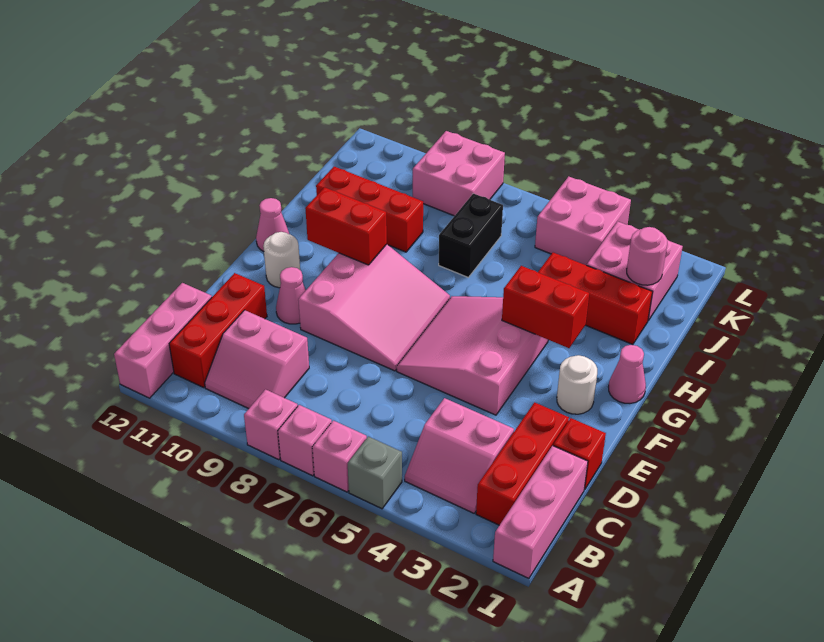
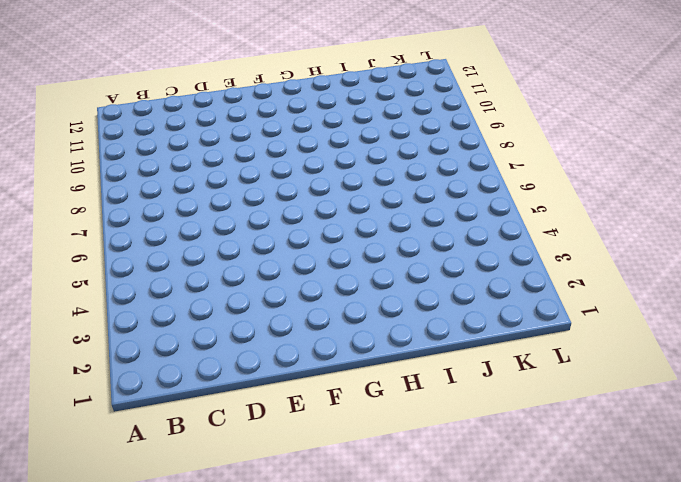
none -> pink 1x3 brick [493,446,588,578]
none -> grey 1x1 brick [348,436,402,509]
none -> pink 1x1 brick [312,421,367,492]

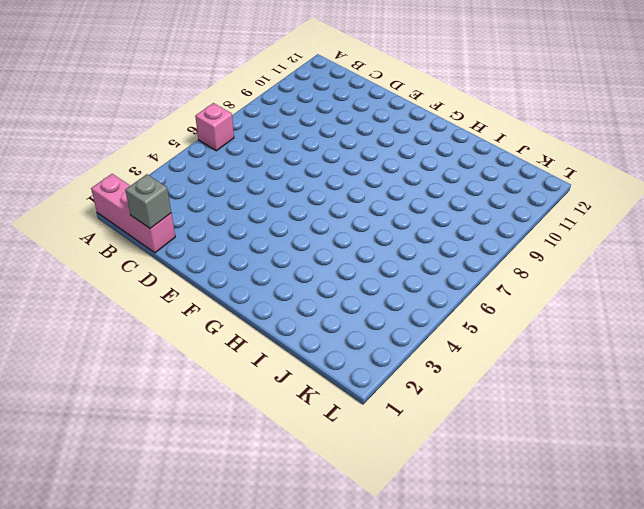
grey 1x1 brick [125,174,171,228] -> grey 1x1 brick moved to [348,436,402,509]
none -> pink 1x1 brick [278,405,332,476]
none -> pink 1x1 brick [244,389,298,460]
none -> pink 1x3 brick [114,283,212,398]

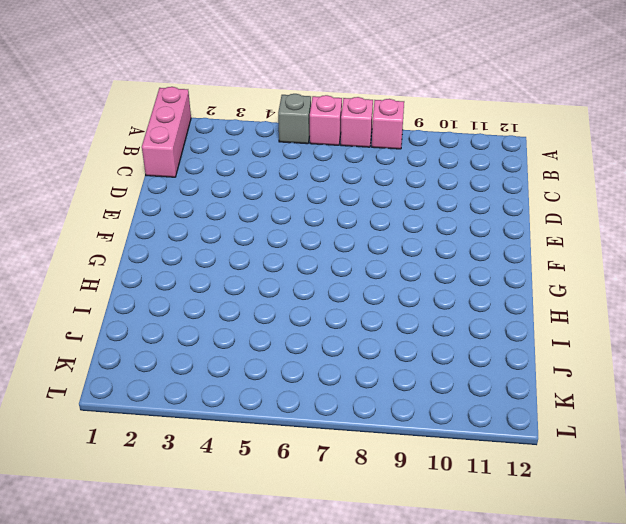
none -> pink 1x3 brick [114,283,212,398]
none -> red 1x3 brick [476,402,569,525]
none -> pink 2x2 slope [405,398,514,513]

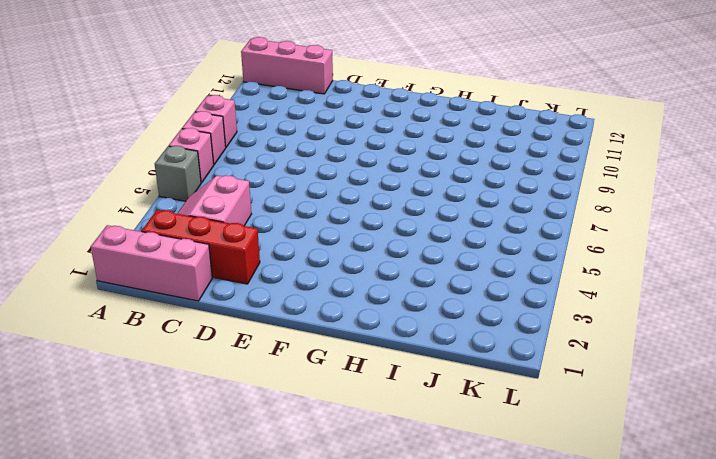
none -> pink 2x2 slope [205,310,309,409]
none -> red 1x3 brick [169,273,267,388]
none -> red 1x1 brick [553,418,606,490]

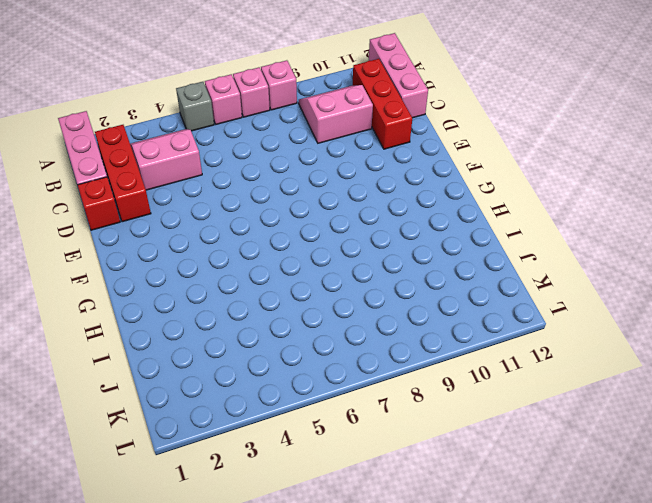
none -> pink 3x3 slope [397,296,548,415]
none -> pink 3x3 slope [298,244,450,371]
none -> pink 1x1 cone [276,267,306,324]

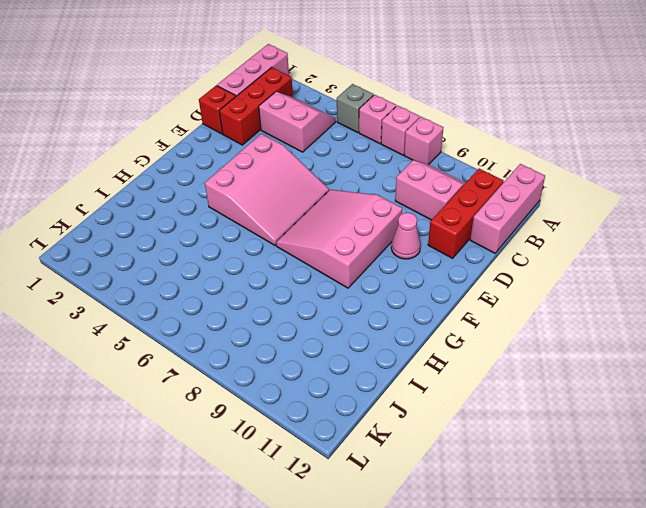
none -> white 1x1 round brick [557,355,597,414]
none -> white 1x1 round brick [263,232,300,288]
none -> pink 1x1 cone [608,345,646,403]

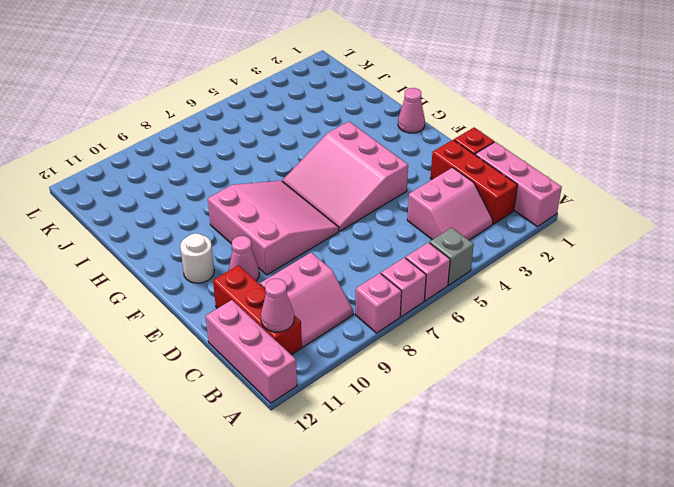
pink 1x1 cone [261,279,294,332] -> pink 1x1 cone moved to [256,198,289,251]
none -> white 1x1 round brick [557,355,597,414]
none -> red 1x3 brick [538,253,652,344]
none -> black 1x2 brick [439,193,503,277]

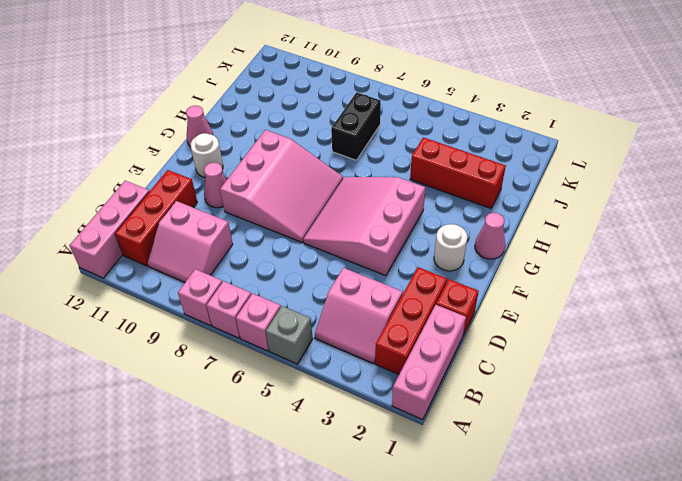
none -> red 1x3 brick [316,167,423,252]
none -> pink 2x2 brick [587,221,683,321]
none -> pink 2x2 brick [535,176,631,265]

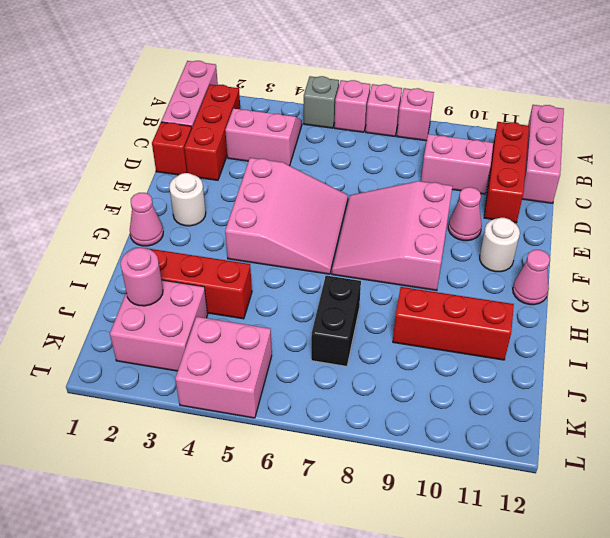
none -> pink 2x2 brick [413,131,505,216]
none -> red 1x2 brick [502,266,589,348]
none -> red 1x2 brick [305,187,387,265]

